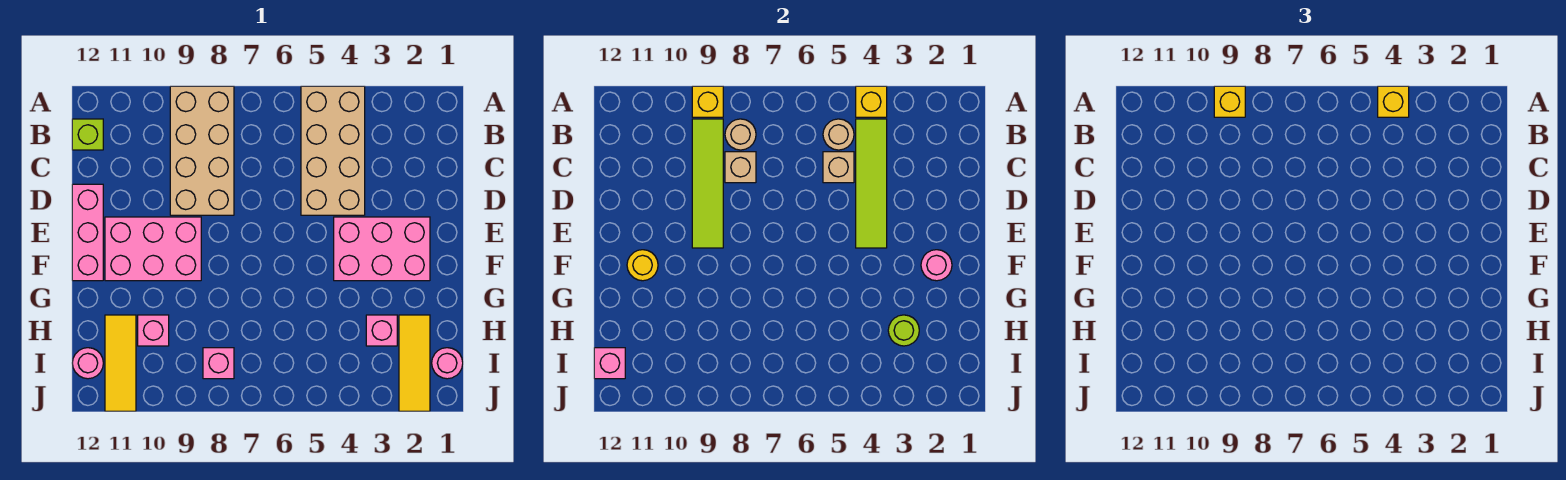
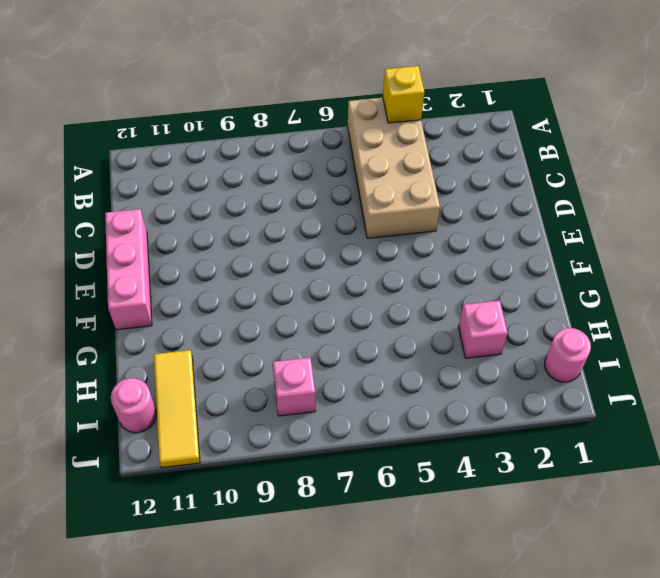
none -> tan 2x4 brick [170,86,234,215]
none -> lime 1x1 brick [72,119,103,150]
none -> pink 2x3 brick [334,217,430,281]

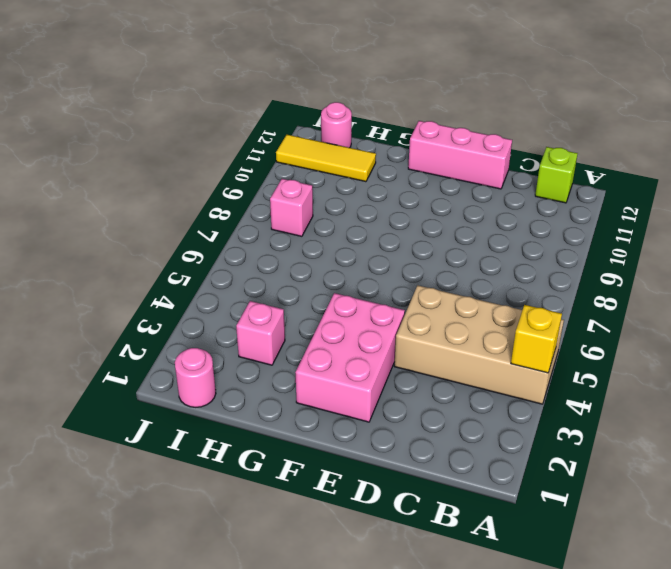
none -> tan 2x4 brick [170,86,234,215]
none -> pink 2x3 brick [105,217,201,281]
none -> yellow 1x3 tile [399,315,430,411]

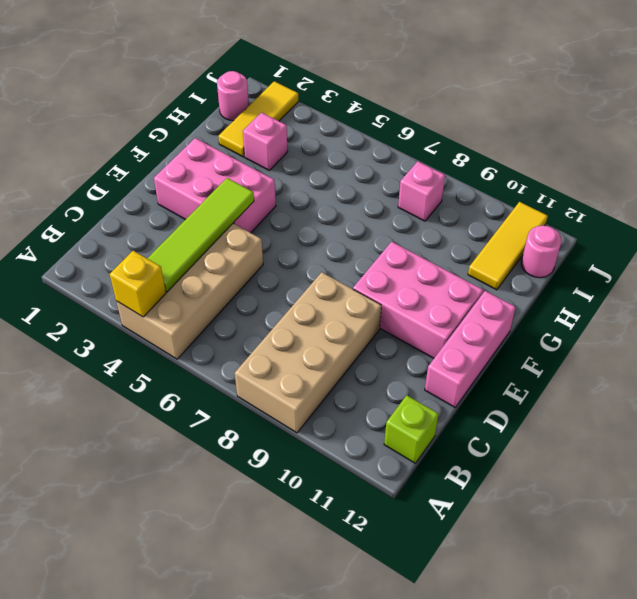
none -> pink 1x1 brick [138,315,169,346]
none -> yellow 1x1 brick [692,86,723,117]
none -> tan 1x1 round brick [823,119,854,150]

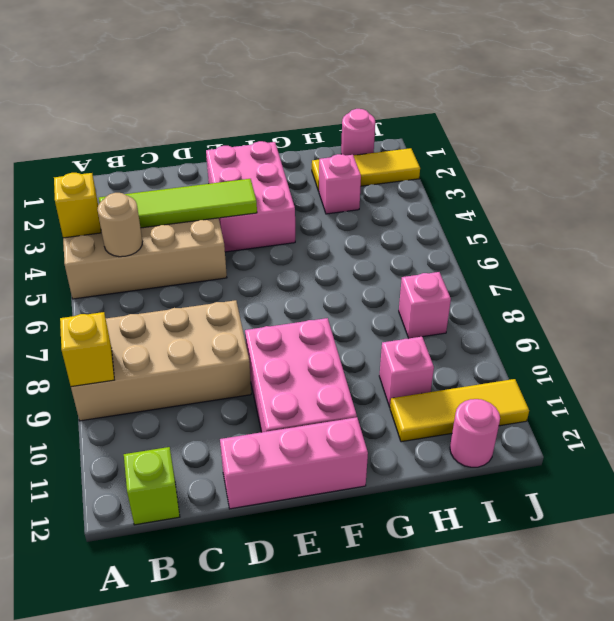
none -> tan 1x1 round brick [725,119,756,150]
none -> lime 1x4 tile [692,119,723,248]
none -> tan 1x1 brick [823,152,854,183]

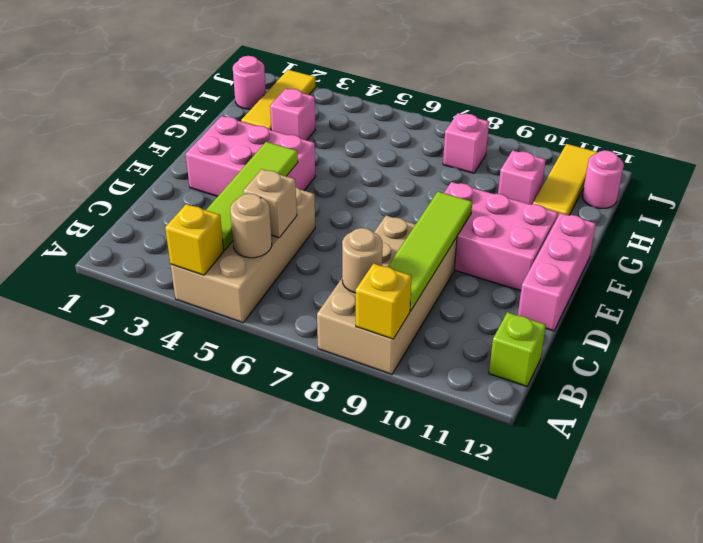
none -> tan 1x1 brick [725,152,756,183]
none -> pink 1x1 round brick [921,250,952,281]
none -> yellow 1x1 round brick [627,250,658,281]

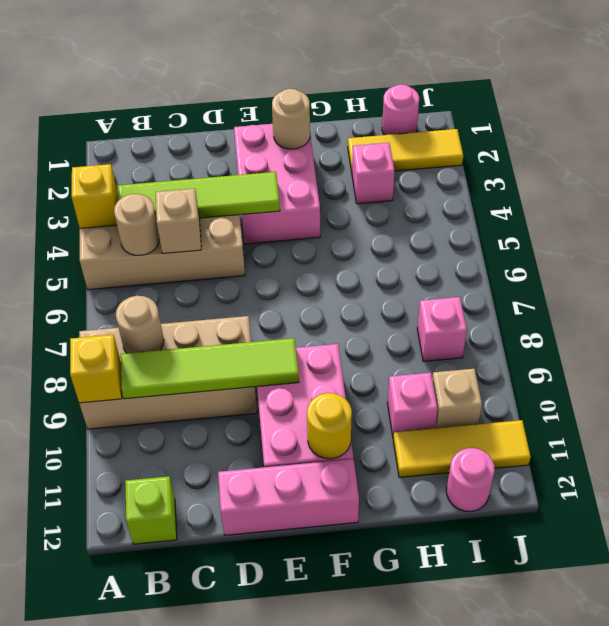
tan 1x1 round brick [272,89,310,149] -> pink 1x1 round brick [921,250,952,281]
tan 1x1 brick [432,369,482,428] -> tan 1x1 brick moved to [725,152,756,183]
none -> lime 1x1 round brick [888,315,919,346]
none -> pink 1x1 brick [594,348,625,379]
none -> yellow 1x1 brick [1378,86,1409,117]

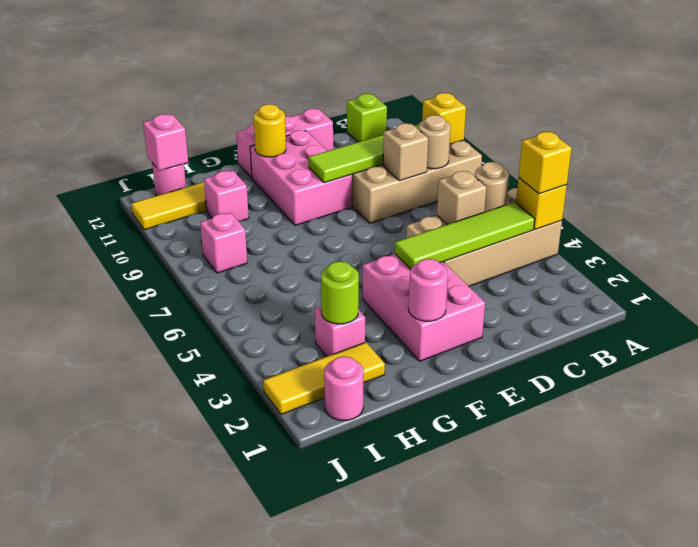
none -> yellow 1x1 brick [1214,86,1245,117]

